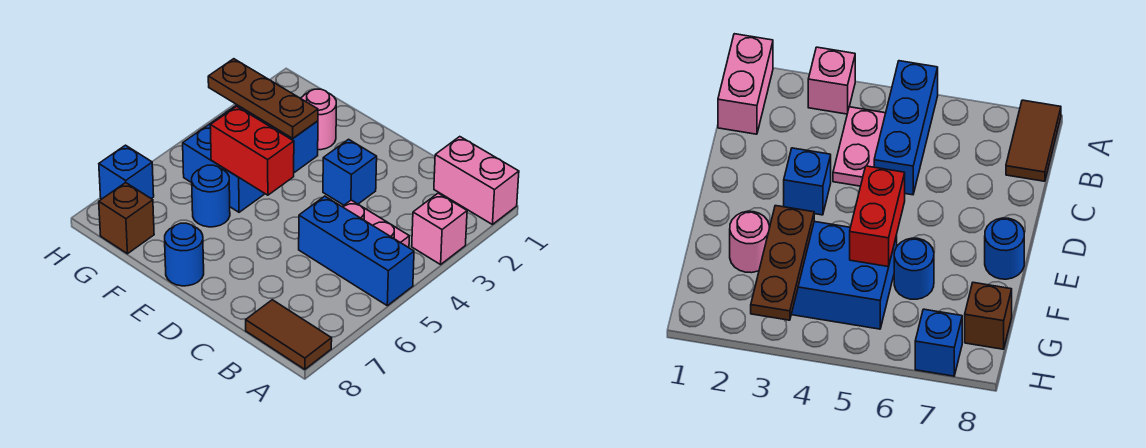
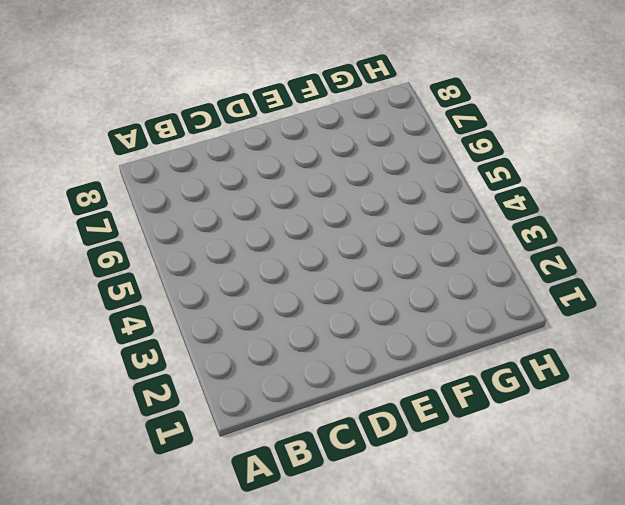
none -> pink 1x2 brick [434,137,519,225]
none -> pink 1x1 brick [412,193,467,264]
none -> blue 1x3 brick [299,196,414,306]

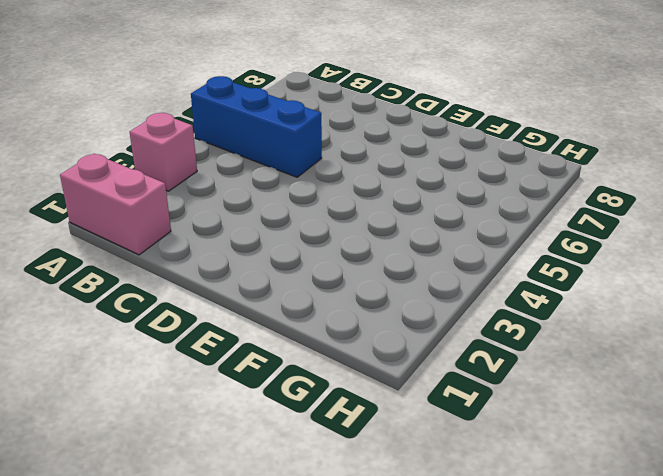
none -> brown 1x2 tile [246,300,332,369]
none -> pink 1x2 plate [342,200,409,248]
none -> blue 1x1 brick [323,139,377,205]

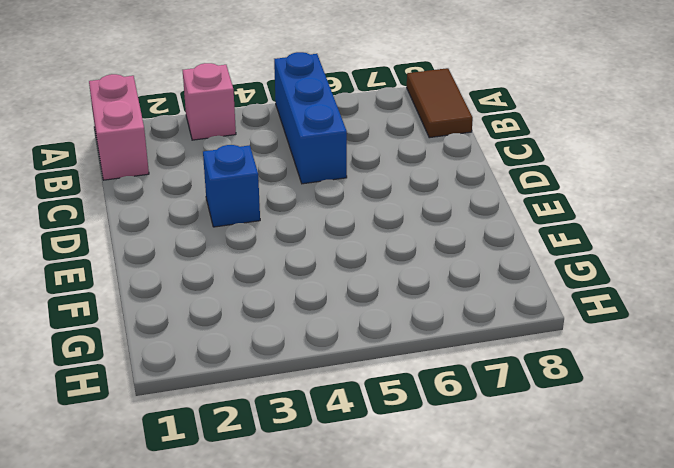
none -> pink 1x2 plate [342,200,409,248]
none -> blue 1x1 round brick [165,223,204,286]
none -> pink 1x1 round brick [301,89,336,150]

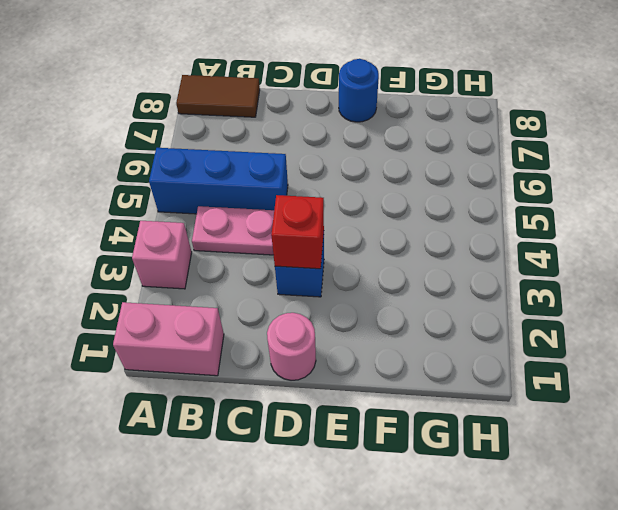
pink 1x1 round brick [267,313,316,380] -> pink 1x1 round brick moved to [301,89,336,150]
red 1x1 brick [271,195,324,269] -> none
none -> blue 2x3 brick [183,105,318,212]
none -> blue 1x1 round brick [192,165,230,227]
none -> brown 1x1 brick [99,183,154,254]

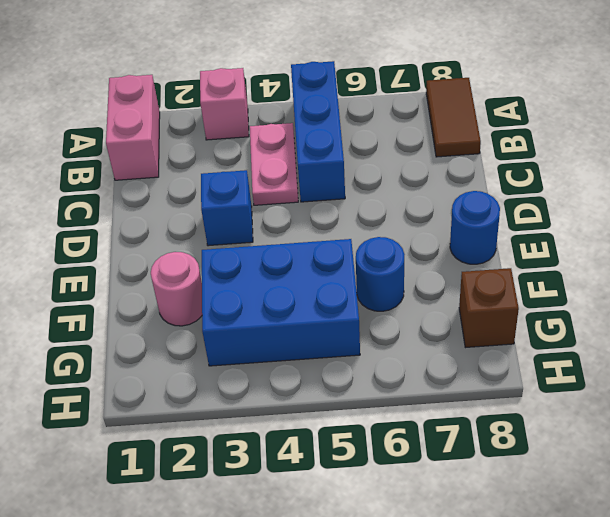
none -> blue 1x1 brick [99,145,154,199]
none -> red 1x2 brick [210,106,294,195]
none -> brown 1x3 plate [208,59,318,138]

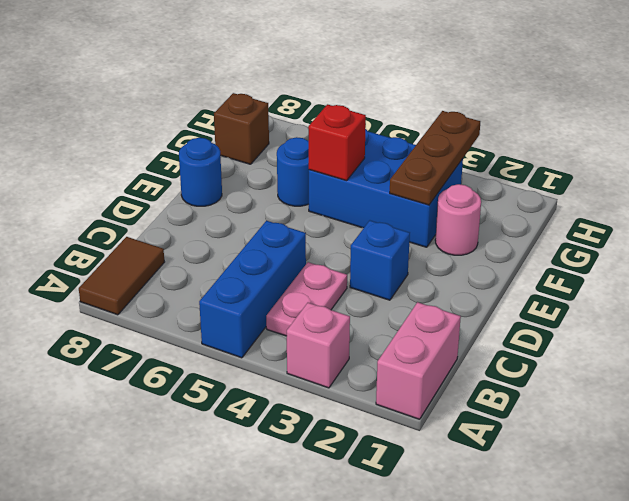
red 1x1 brick [308,104,366,181] -> red 1x2 brick [210,106,294,195]
none -> blue 1x1 brick [99,145,154,199]

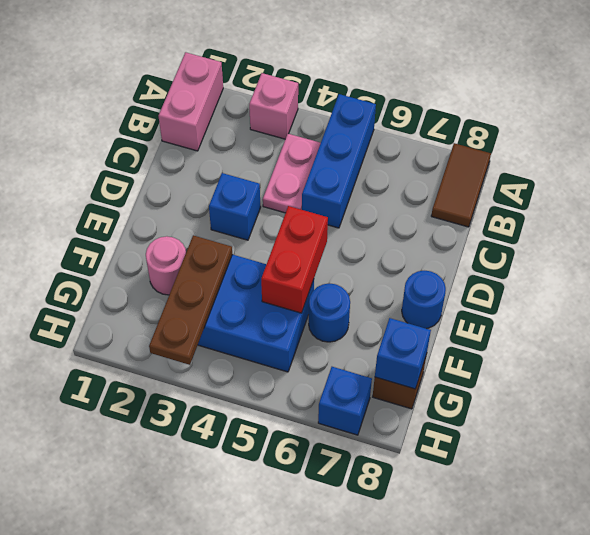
blue 1x1 brick [375,318,431,389] -> none

